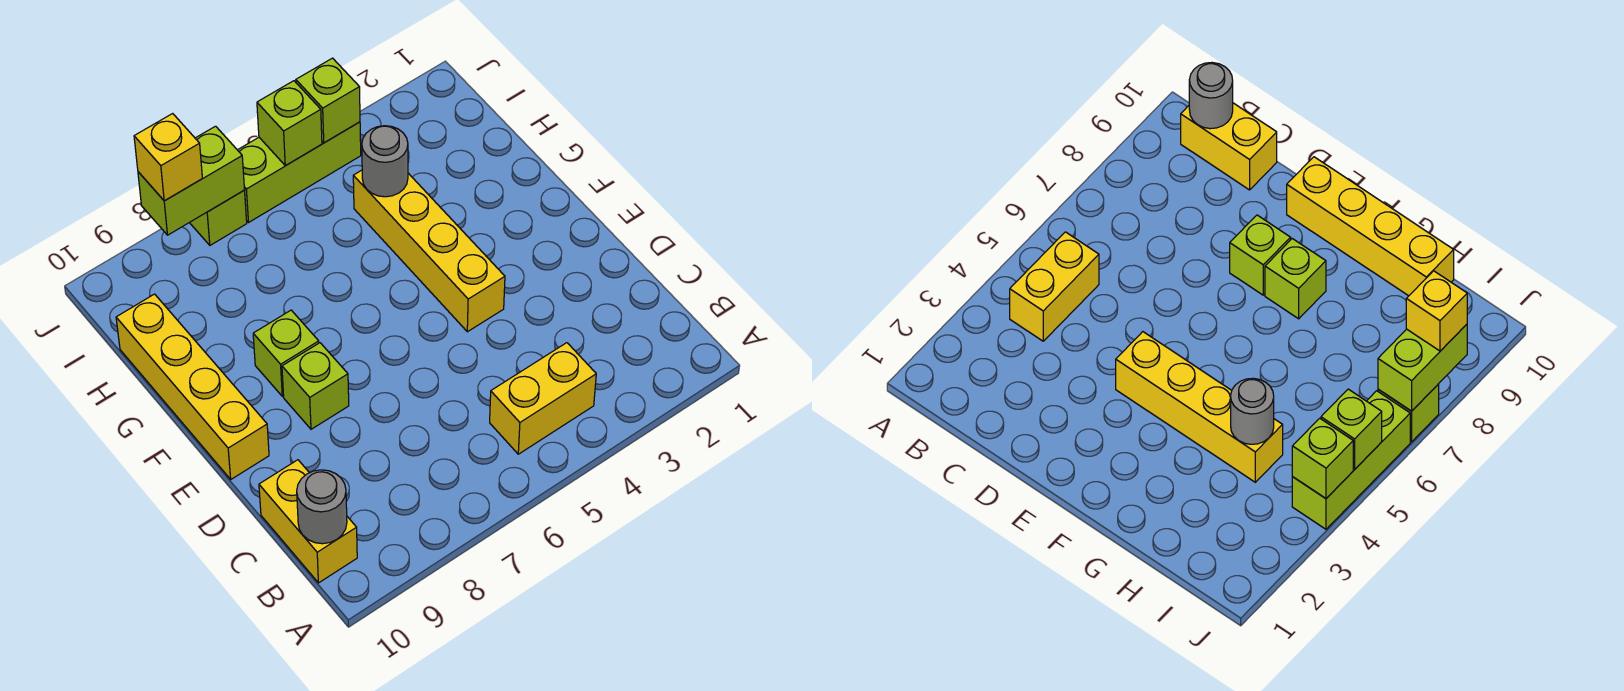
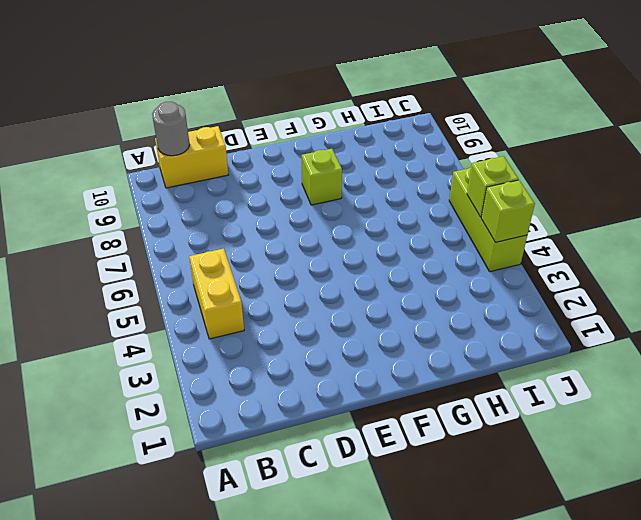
none -> yellow 1x4 brick [353,170,505,332]
none -> lime 1x1 brick [282,343,349,429]
none -> yellow 1x4 brick [116,294,269,479]

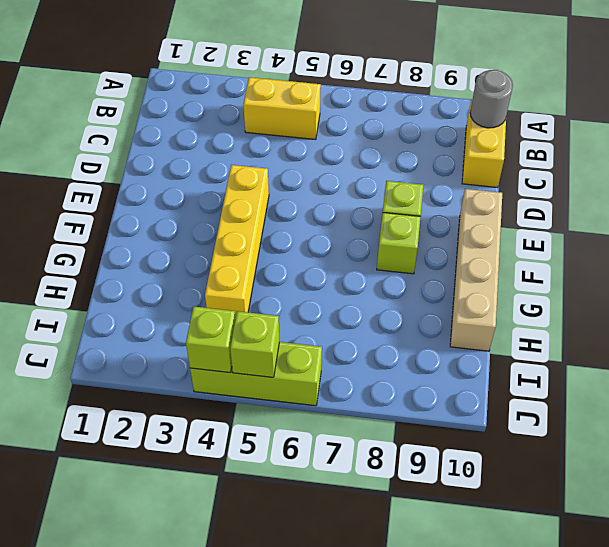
tan 1x4 brick [450,189,502,351] -> yellow 1x4 brick [116,294,269,479]
none -> lime 1x1 brick [190,190,247,245]
none -> grey 1x1 round brick [362,126,408,197]
none -> lime 1x2 brick [138,126,245,235]

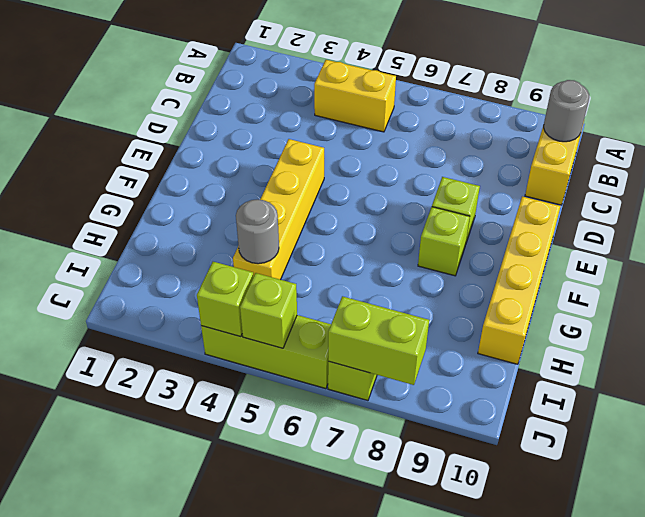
none -> yellow 1x1 brick [134,114,202,201]

